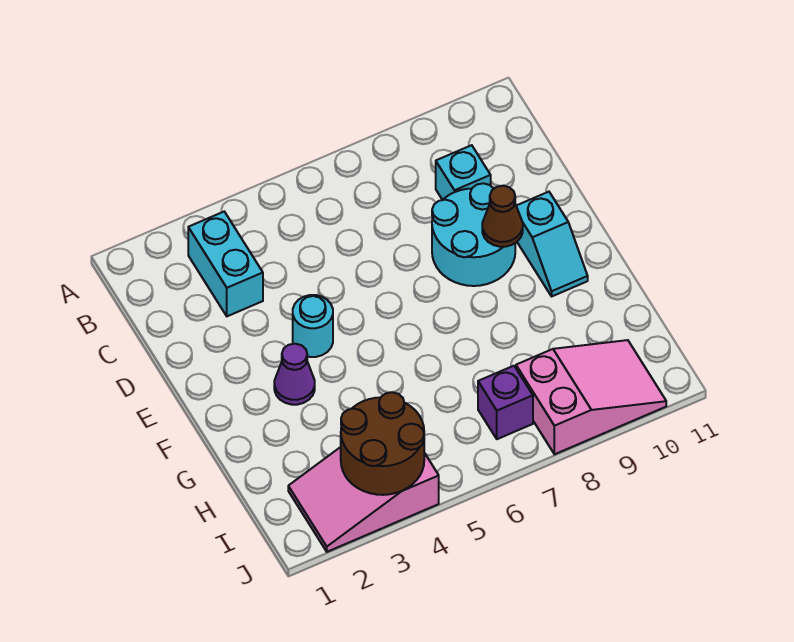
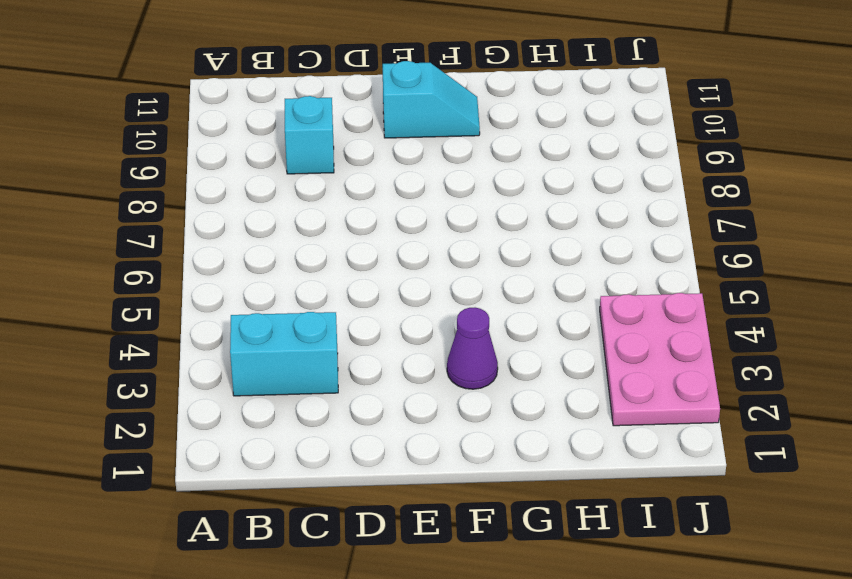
pink 2x3 plate [600,293,720,426] -> pink 2x3 slope [288,447,439,552]
none -> cyan 2x2 round brick [432,183,515,286]
none -> cyan 1x1 round brick [293,295,333,357]

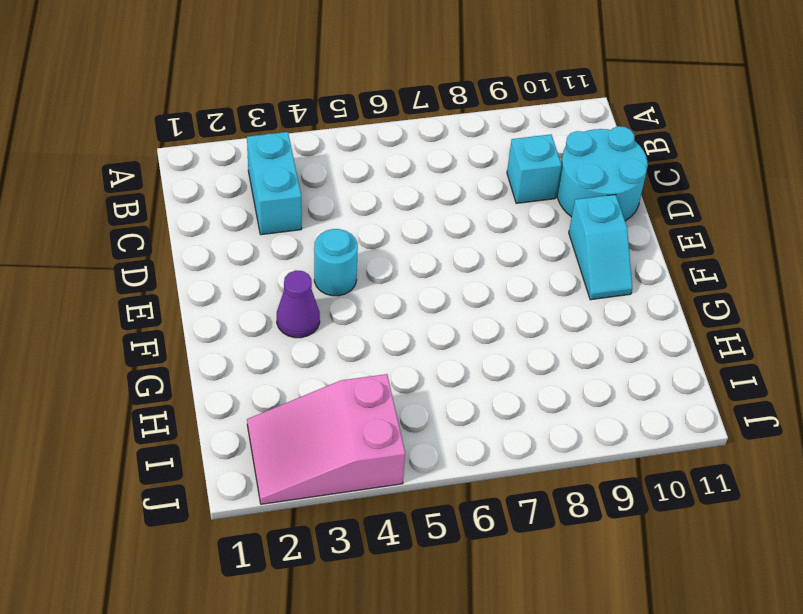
cyan 2x2 round brick [557,126,648,221] -> cyan 2x2 round brick moved to [432,183,515,286]
none -> purple 1x1 brick [478,366,533,439]
none -> pink 2x3 slope [516,340,666,454]

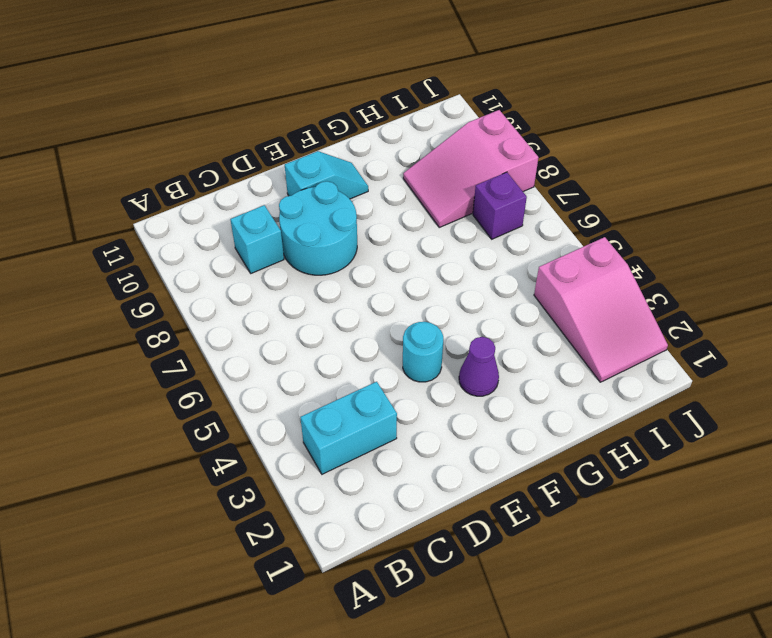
pink 2x3 slope [403,110,538,227] -> pink 2x3 slope turned to [516,340,666,454]
none -> brown 1x1 cone [482,186,523,247]
none -> brown 2x2 round brick [341,392,424,495]

